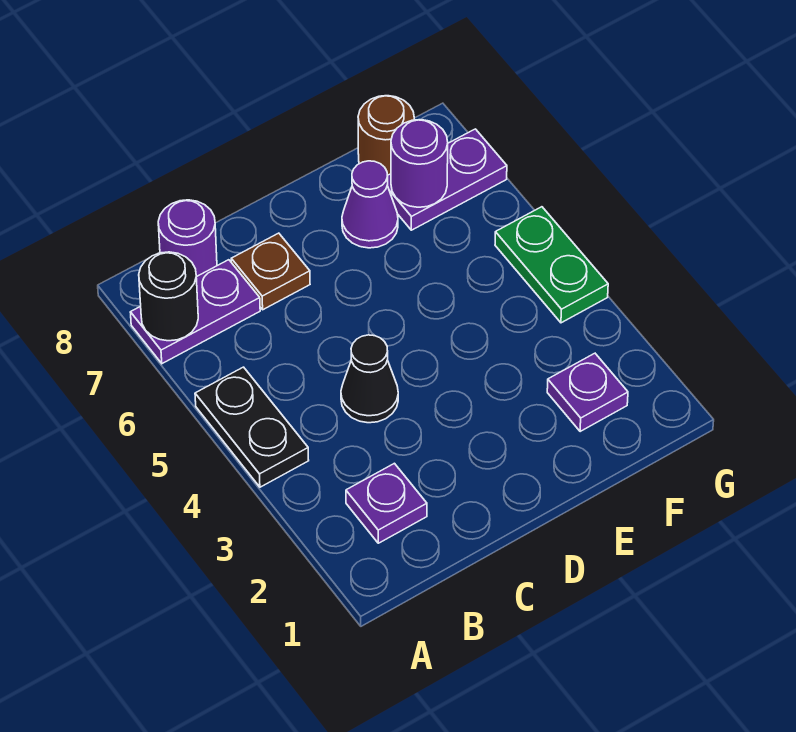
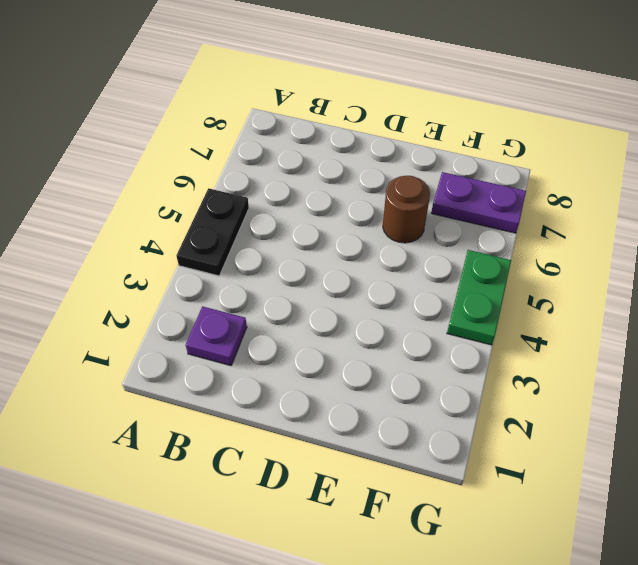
brown 1x1 round brick [383,176,430,243] -> brown 1x1 round brick moved to [358,96,414,175]
none -> purple 1x2 plate [130,260,260,364]
none -> purple 1x1 round brick [158,200,217,277]
none -> black 1x1 cone [341,335,398,423]

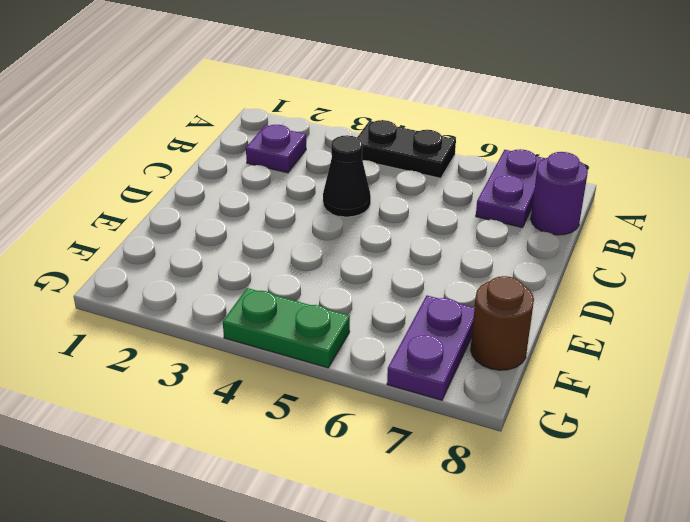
none -> brown 1x1 plate [231,233,310,310]
none -> purple 1x1 cone [342,161,398,248]
none -> purple 1x1 plate [547,353,628,432]

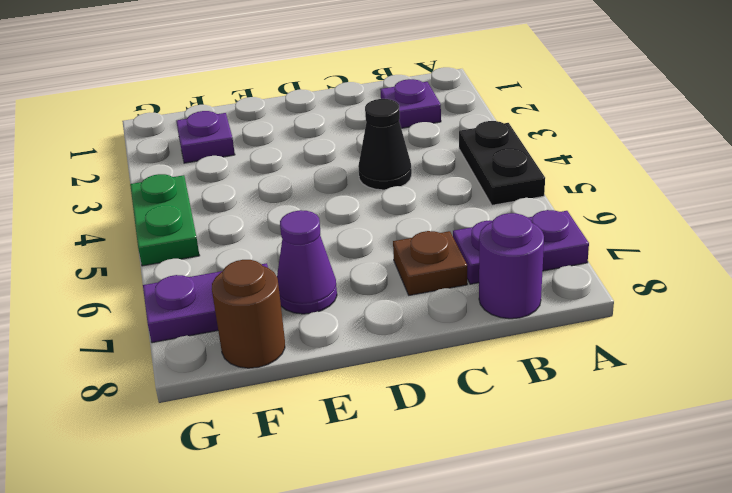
none -> black 1x1 round brick [139,252,198,341]
none -> purple 1x1 round brick [391,120,448,207]

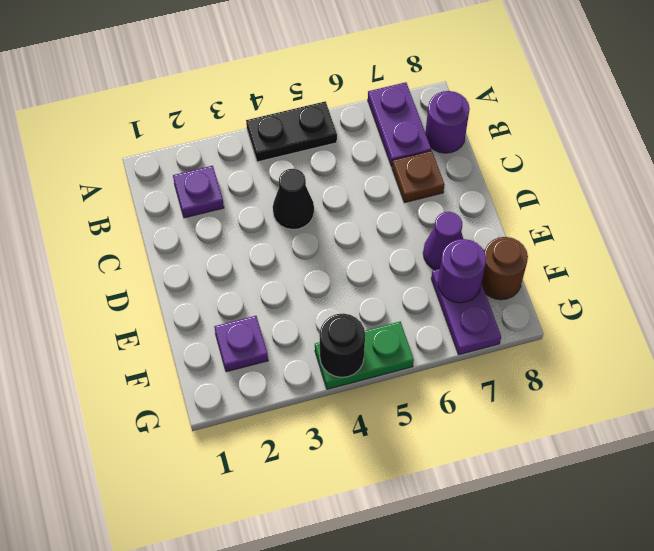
black 1x1 round brick [320,314,365,377] -> black 1x1 round brick moved to [139,252,198,341]

